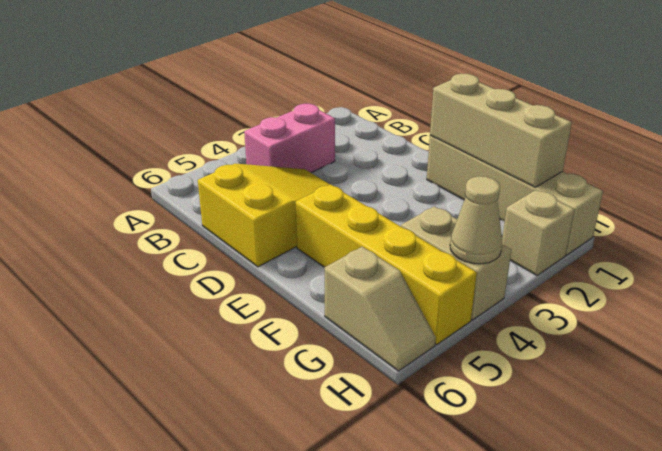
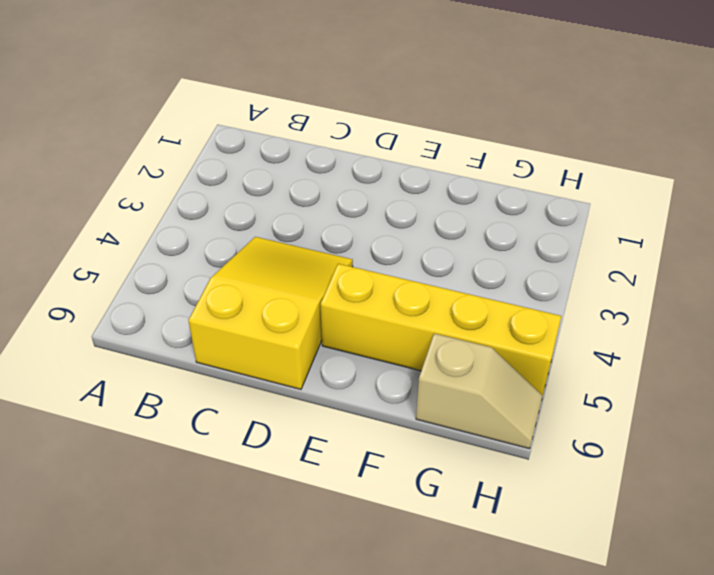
none -> pink 1x2 brick [244,104,335,173]
none -> tan 1x4 brick [427,136,603,255]

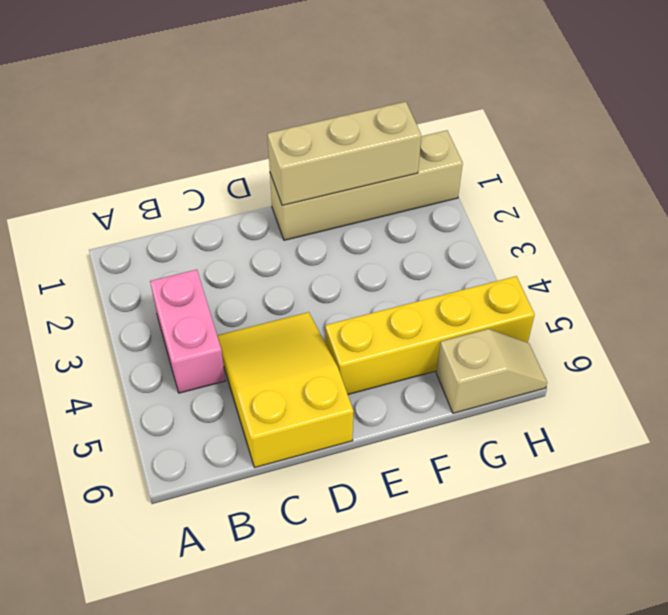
none -> tan 1x2 brick [401,206,512,320]
none -> tan 1x1 brick [502,190,574,275]

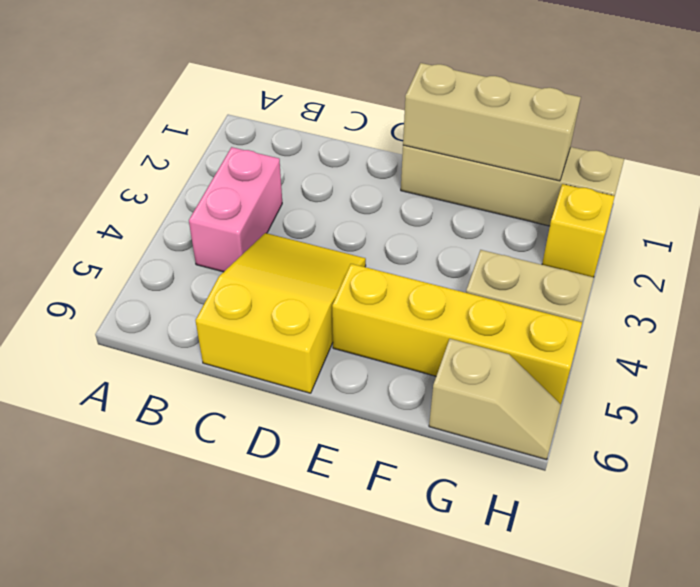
yellow 1x1 brick [542,184,615,277] -> tan 1x1 brick [502,190,574,275]
none -> tan 1x1 cone [450,176,502,264]

